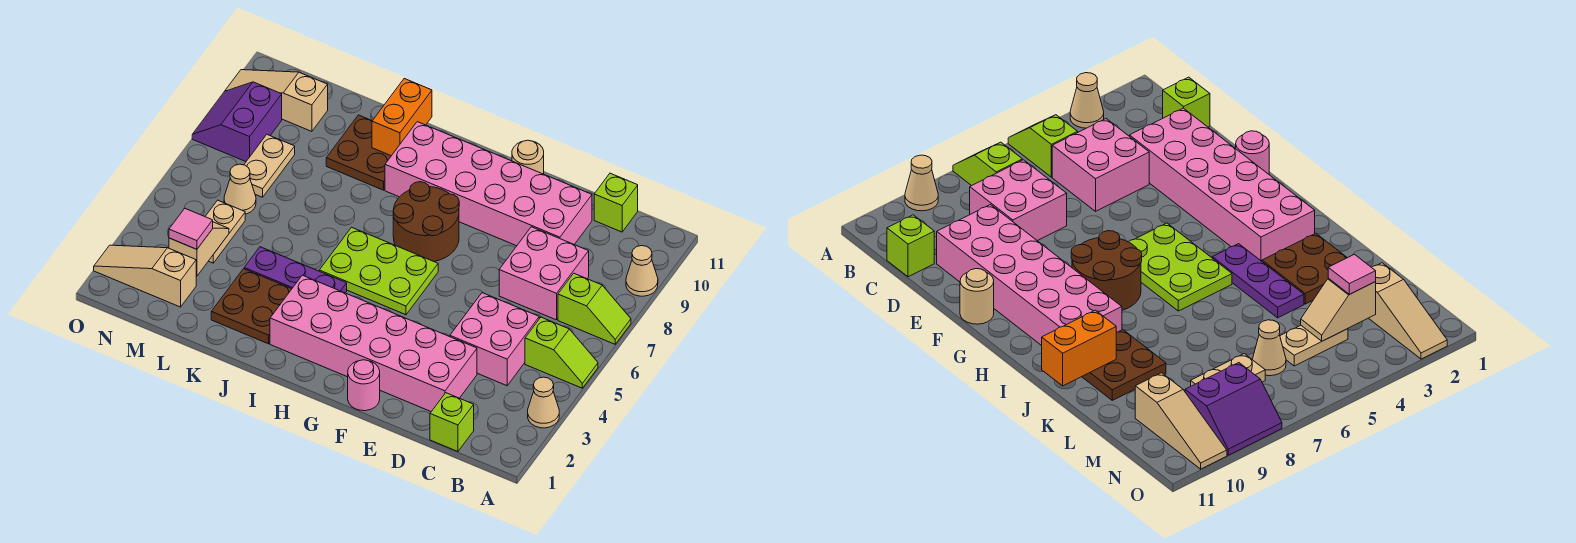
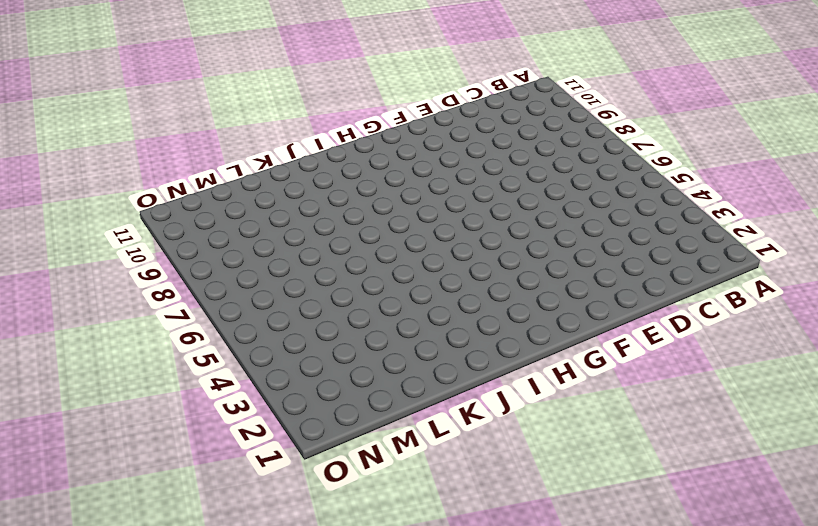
none -> tan 1x1 cone [528,377,559,428]
none -> lime 1x2 slope [525,317,598,388]
none -> lime 1x2 slope [558,273,631,344]

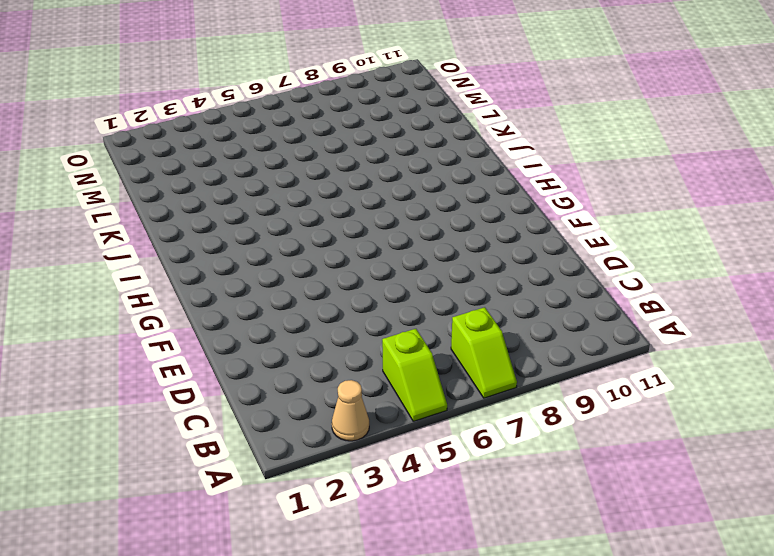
none -> tan 1x1 cone [626,246,658,296]
none -> lime 1x1 brick [430,393,474,452]
none -> pink 2x2 brick [450,293,539,386]

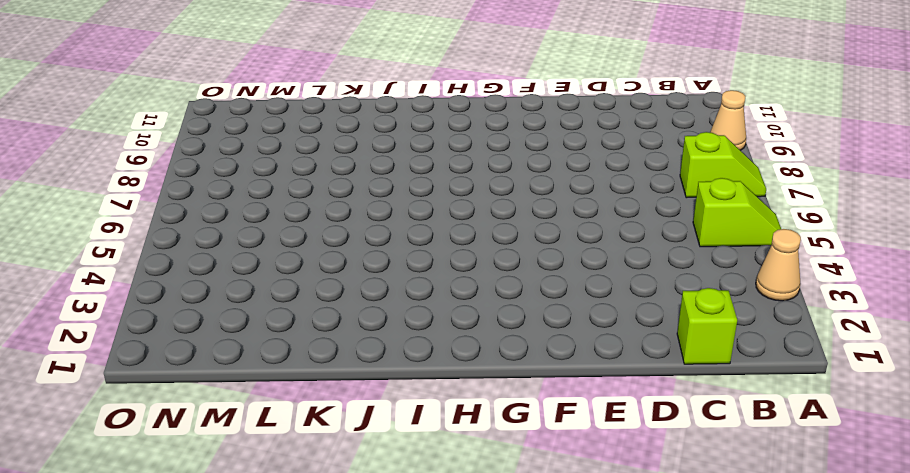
none -> pink 2x2 brick [450,293,539,386]
none -> pink 2x2 brick [499,227,589,320]
none -> lime 1x1 brick [594,173,638,232]

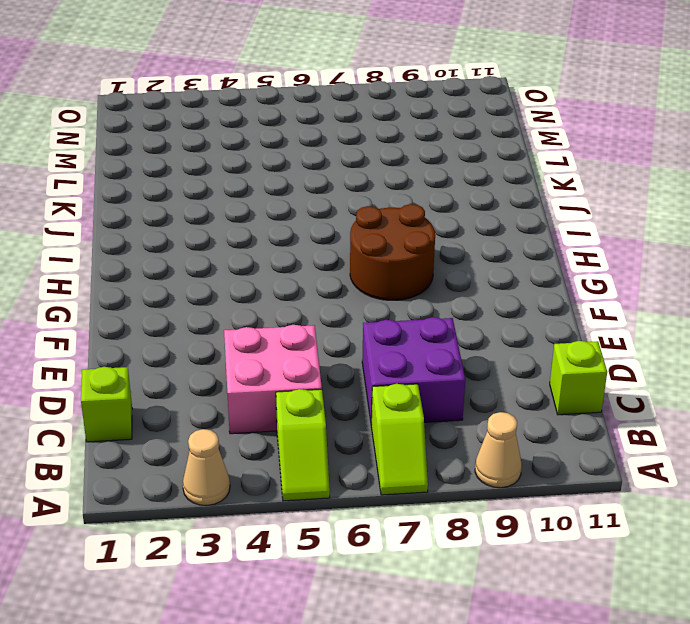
purple 2x2 brick [362,317,465,425] -> pink 2x2 brick [499,227,589,320]
none -> pink 2x6 brick [270,275,477,412]
none -> pink 2x6 brick [385,122,592,246]
none -> pink 1x1 round brick [348,360,380,411]

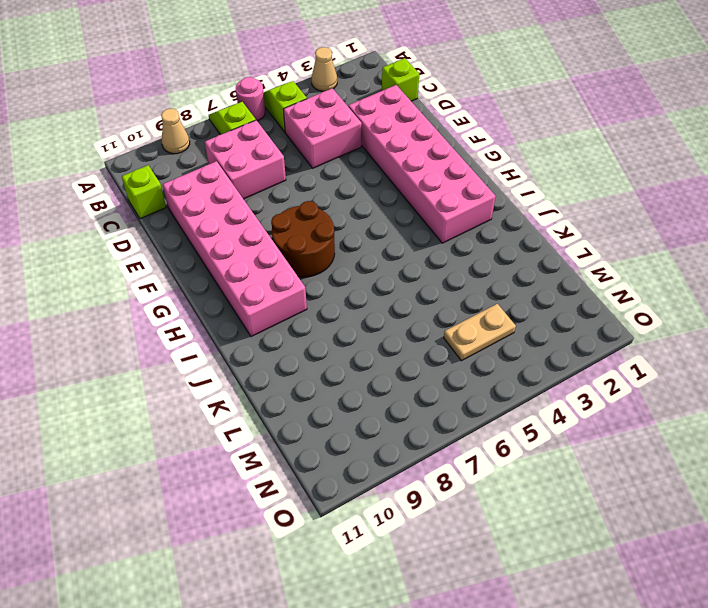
pink 1x1 round brick [236,77,265,121] -> pink 1x1 round brick moved to [348,360,380,411]
none -> tan 1x1 round brick [512,140,544,174]
none -> lime 2x3 plate [319,227,438,315]
none -> purple 1x3 plate [244,247,347,293]

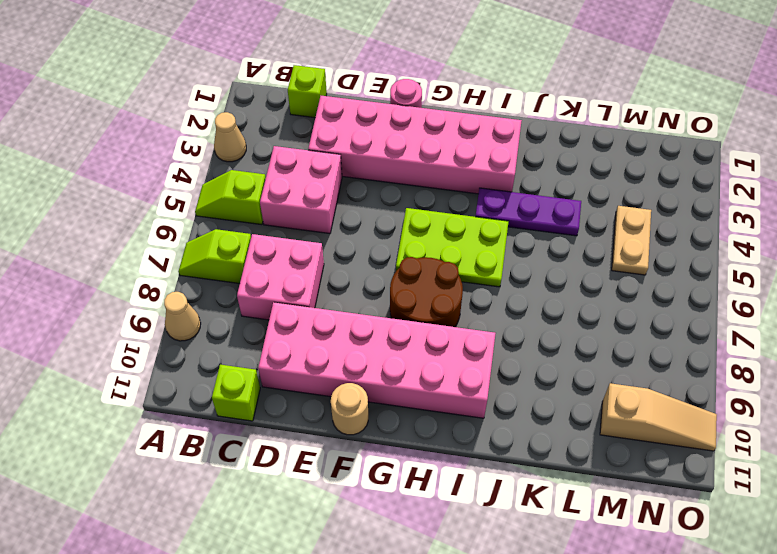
none -> brown 2x2 plate [211,269,291,344]
none -> brown 2x2 plate [326,115,391,190]
none -> tan 1x3 slope [94,245,196,307]

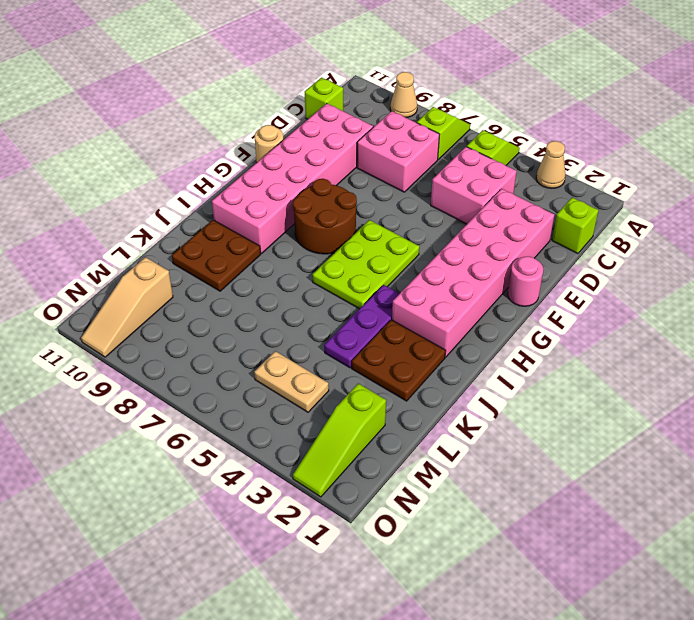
lime 1x3 slope [293,383,386,497] -> tan 1x3 slope [94,245,196,307]
none -> tan 1x1 cone [224,164,256,214]
none -> tan 1x2 plate [244,135,295,197]
none -> purple 2x2 slope [192,82,282,162]

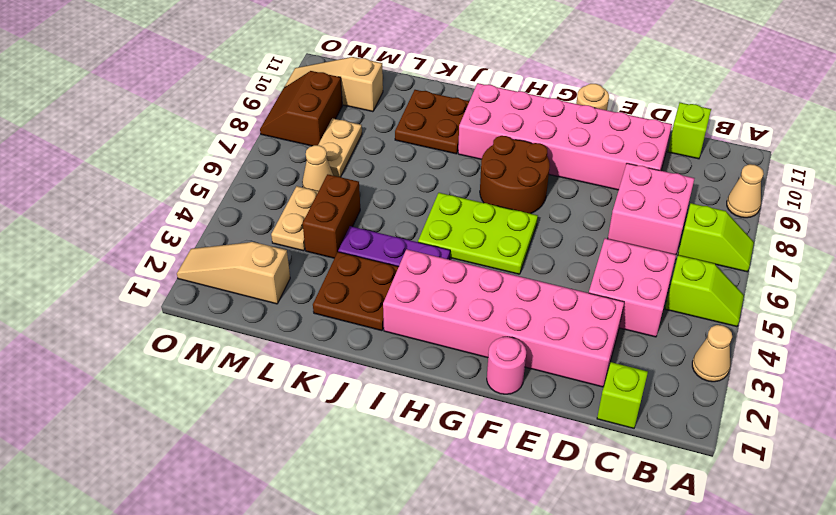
brown 1x2 brick [303,174,360,258] -> none
brown 2x2 slope [260,71,342,146] -> purple 2x2 slope [192,82,282,162]
none -> orange 1x2 brick [372,79,432,156]
none -> tan 1x2 slope [169,222,229,276]
none -> pink 1x1 tile [169,208,213,249]

